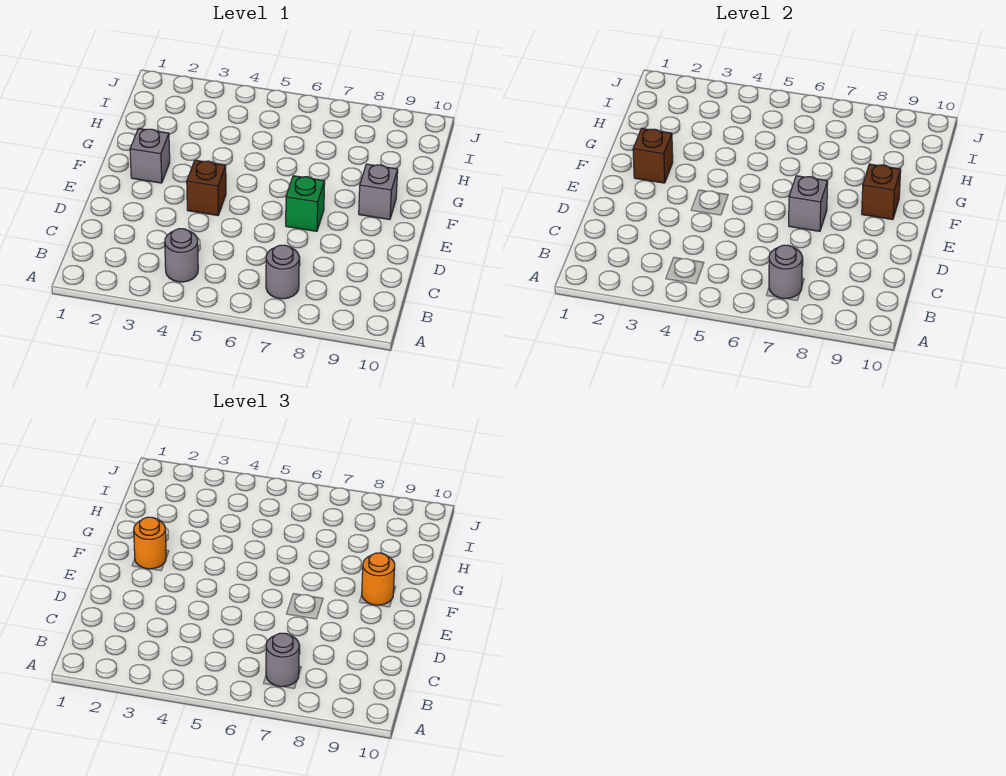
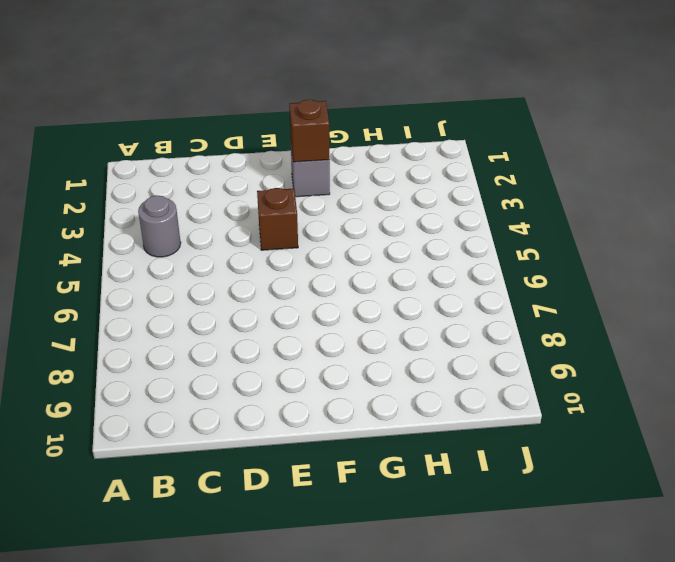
none -> grey 1x1 round brick [266,245,299,299]
none -> green 1x1 brick [286,176,325,231]
none -> grey 1x1 brick [359,164,398,220]

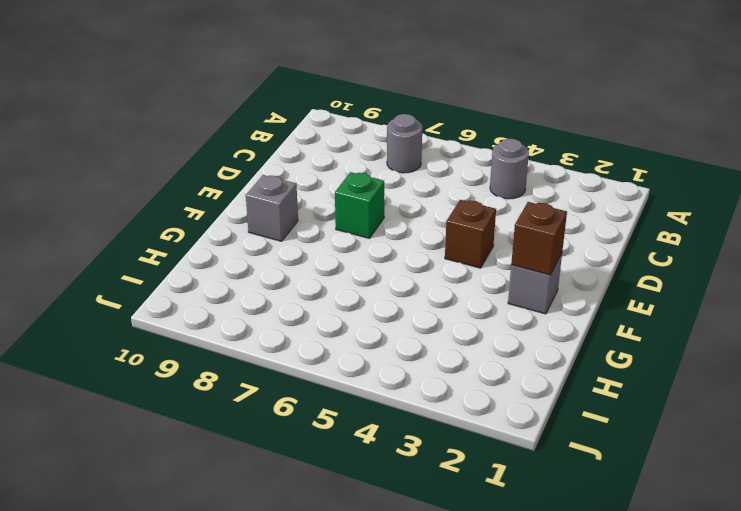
none -> grey 1x1 round brick [769,245,802,299]
none -> grey 1x1 brick [789,176,828,231]
none -> brown 1x1 brick [862,164,901,220]

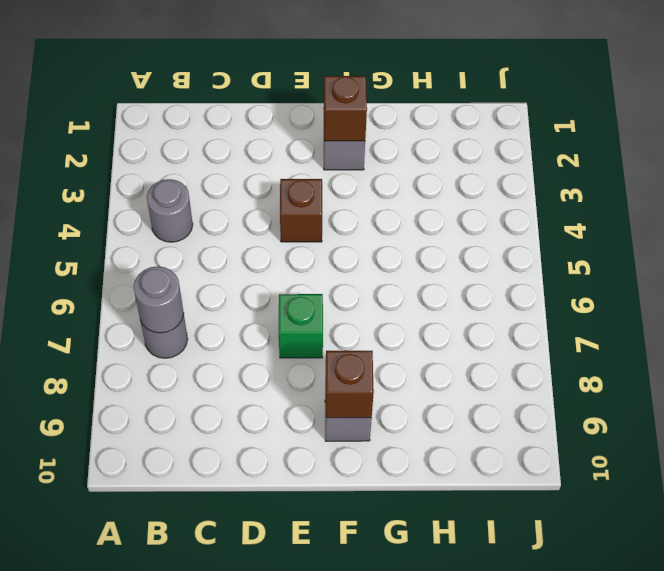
none -> grey 1x1 brick [789,176,828,231]
none -> grey 1x1 round brick [266,633,299,687]
none -> orange 1x1 round brick [134,517,166,569]

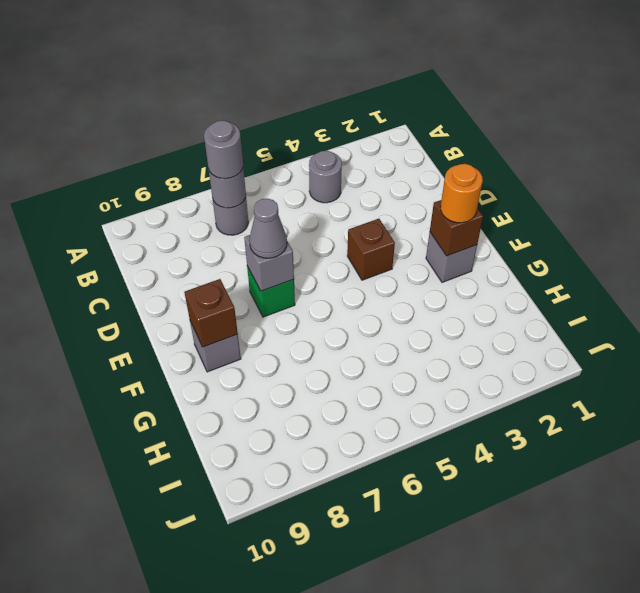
grey 1x1 cone [249,199,287,258] -> none
none -> orange 1x1 round brick [362,553,395,605]

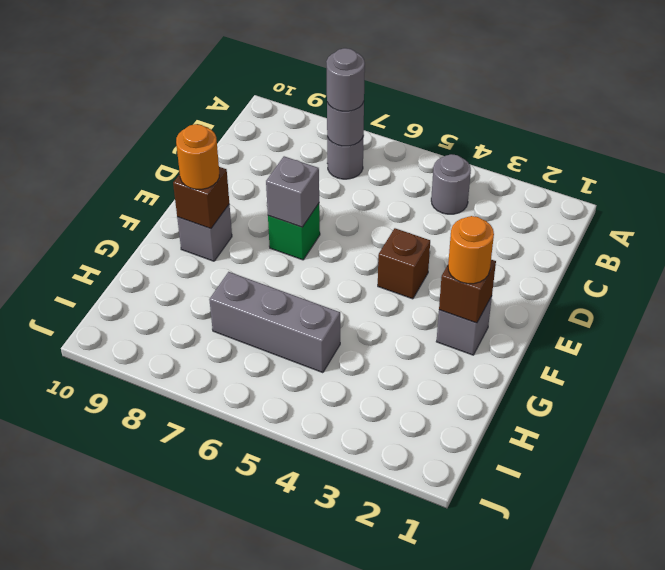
grey 1x3 brick [209,272,340,373] -> none

